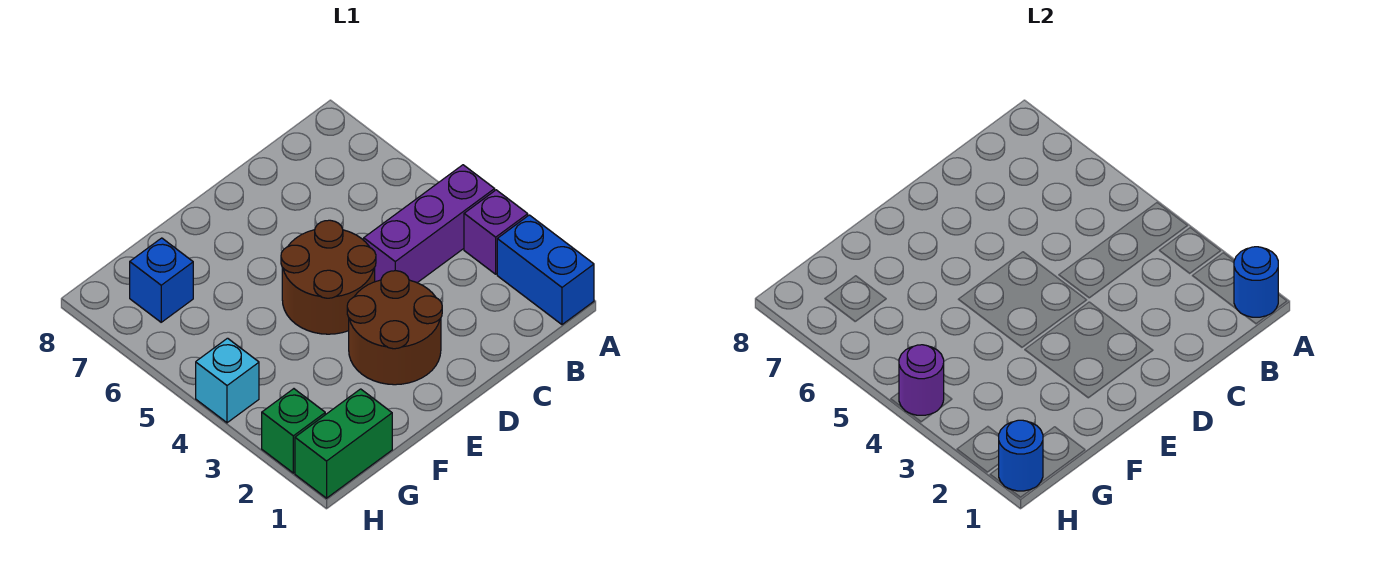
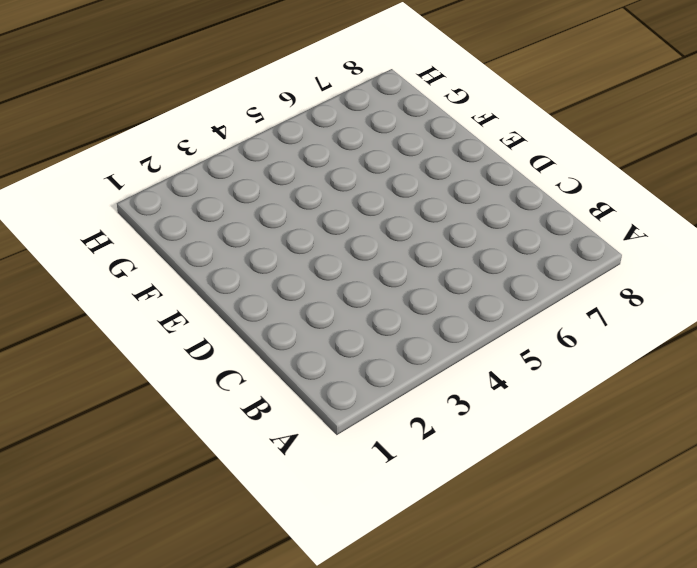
none -> blue 1x2 brick [497,215,594,325]
none -> purple 1x1 brick [464,190,528,274]
none -> purple 1x3 brick [364,165,495,283]

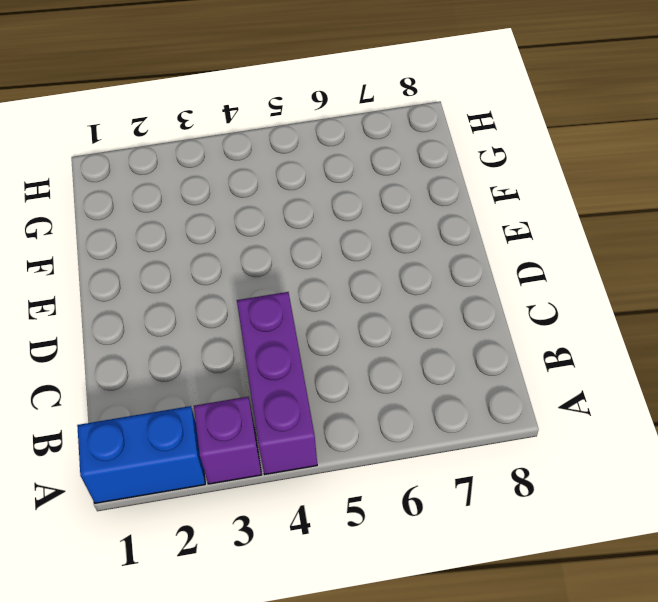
none -> brown 2x2 round brick [347,271,442,385]
none -> brown 2x2 round brick [281,220,376,334]
none -> green 1x2 brick [295,389,392,498]

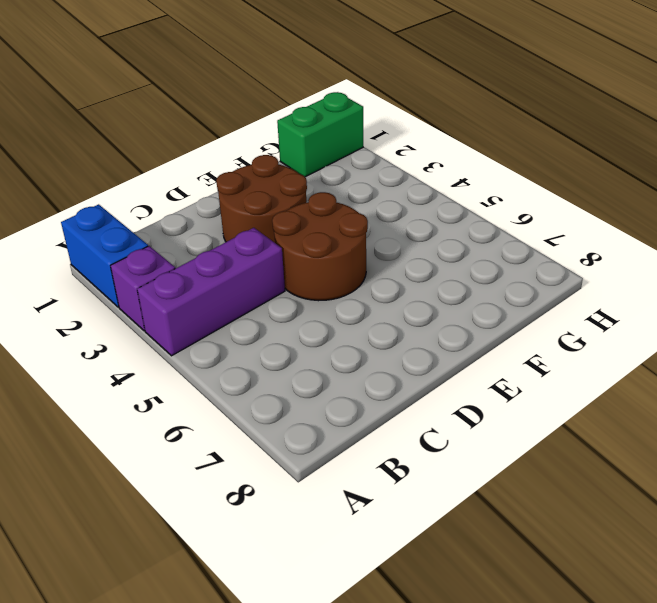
none -> blue 1x1 brick [130,238,193,322]
none -> green 1x1 brick [262,389,325,473]
none -> cyan 1x1 brick [196,338,259,423]

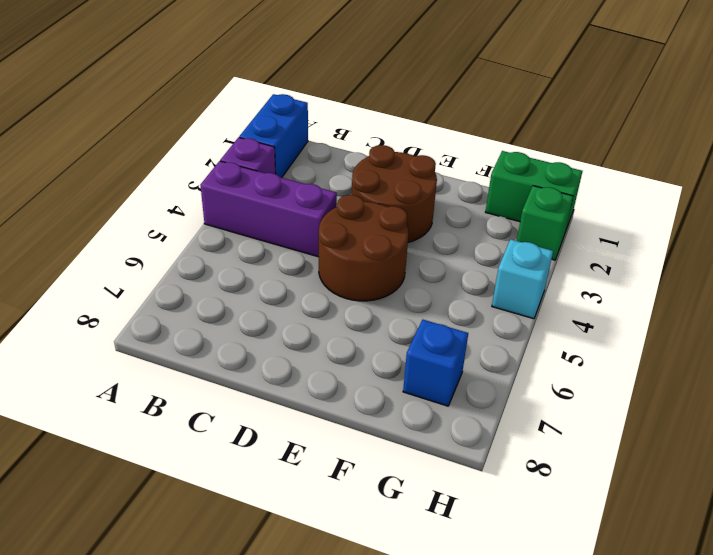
none -> blue 1x1 round brick [1234,247,1278,317]
none -> blue 1x1 round brick [999,420,1043,491]
none -> purple 1x1 round brick [899,345,944,415]

